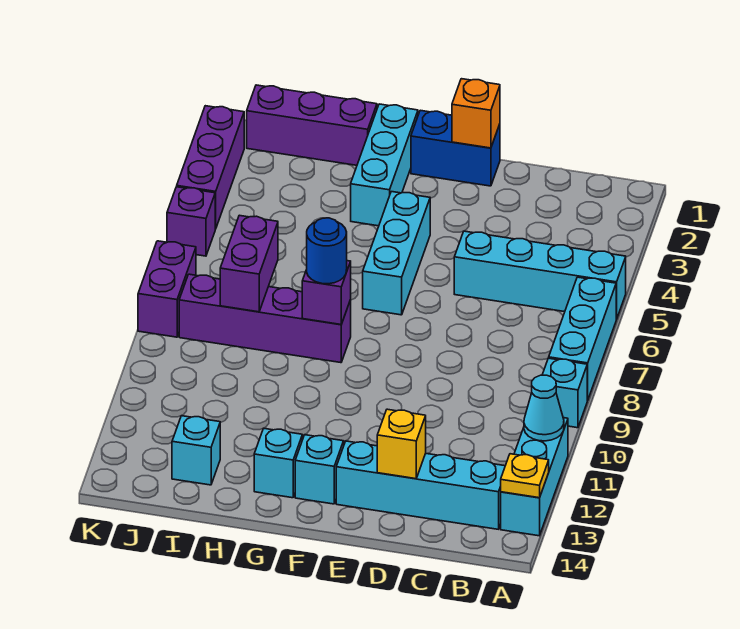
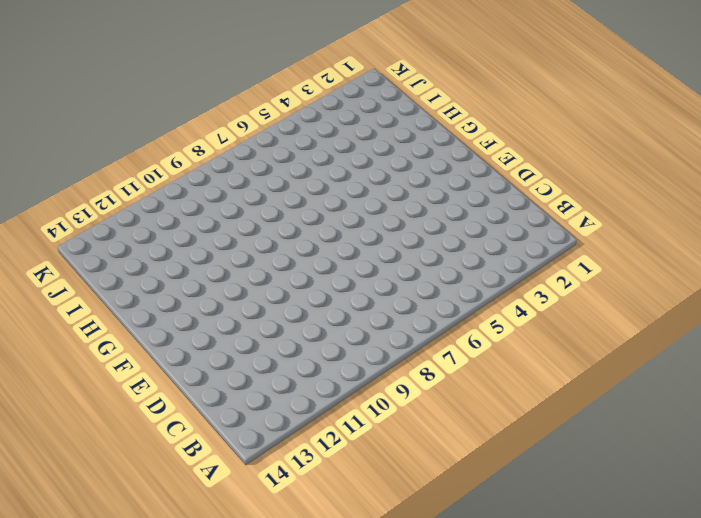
none -> cyan 1x4 brick [454,231,626,319]
none -> cyan 1x3 brick [549,277,616,400]
none -> cyan 1x1 brick [542,358,588,428]

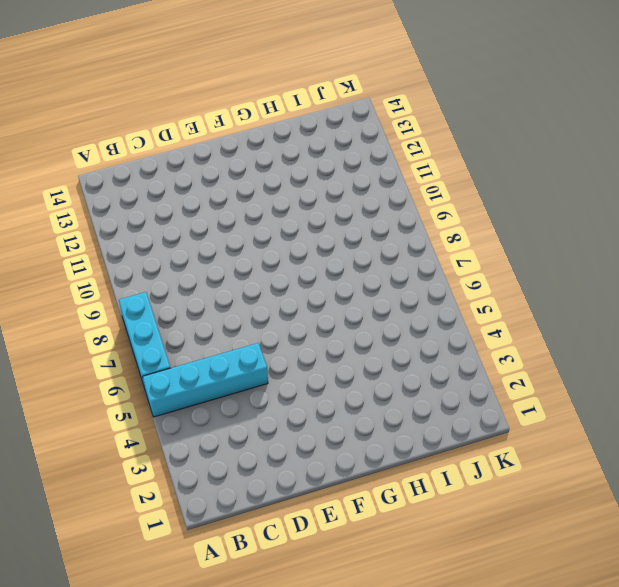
none -> cyan 1x1 brick [542,358,588,428]
none -> cyan 1x3 brick [501,418,568,536]
none -> cyan 1x4 brick [336,441,505,529]

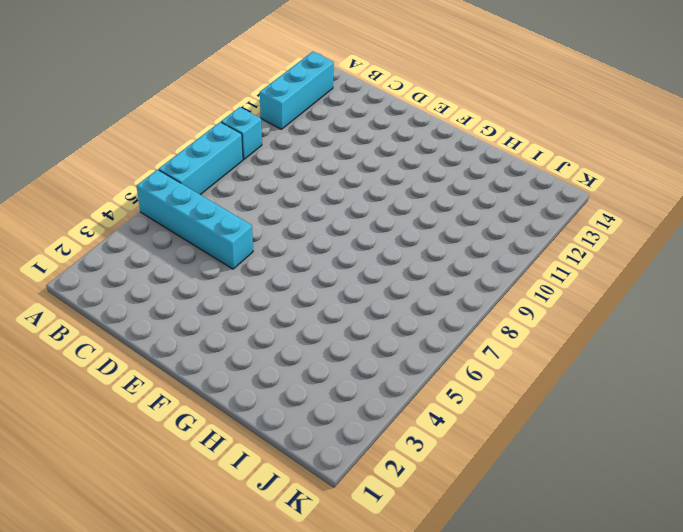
none -> cyan 1x4 brick [336,441,505,529]
none -> blue 1x2 brick [411,110,500,186]
none -> cyan 1x3 brick [363,192,430,315]

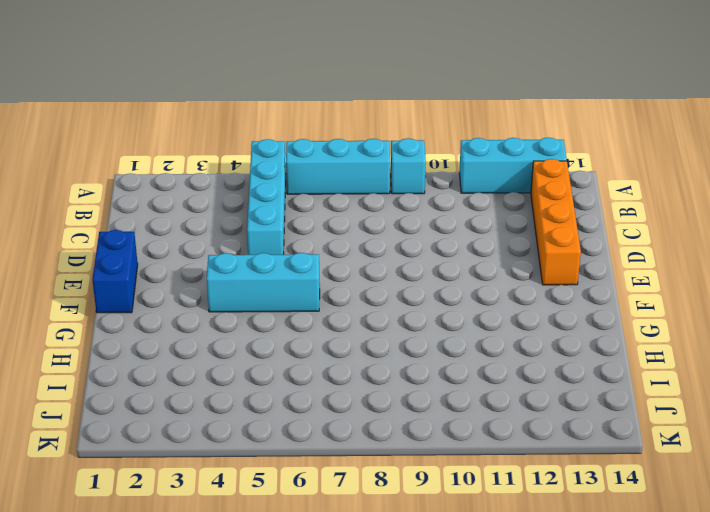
orange 1x4 brick [531,159,581,285] -> cyan 1x4 brick [336,441,505,529]
none -> cyan 1x1 brick [295,435,344,504]
none -> cyan 1x3 brick [351,104,418,226]
none -> purple 1x4 brick [179,274,351,363]

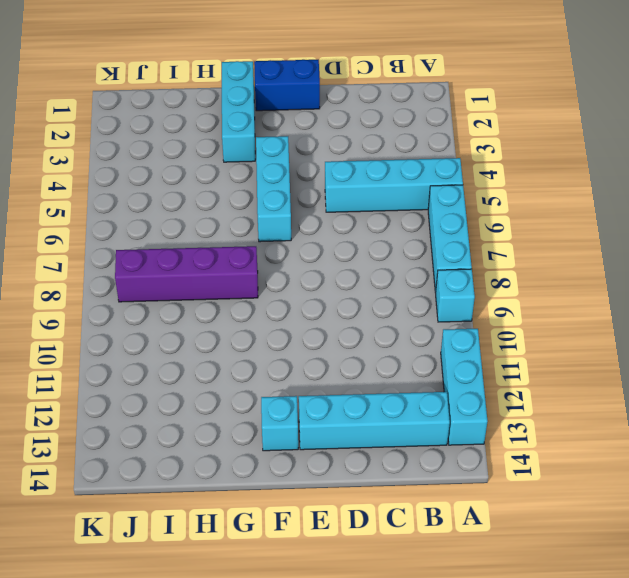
none -> cyan 1x1 brick [254,428,302,498]
none -> purple 1x3 brick [247,85,377,165]
none -> cyan 1x1 brick [172,416,220,485]

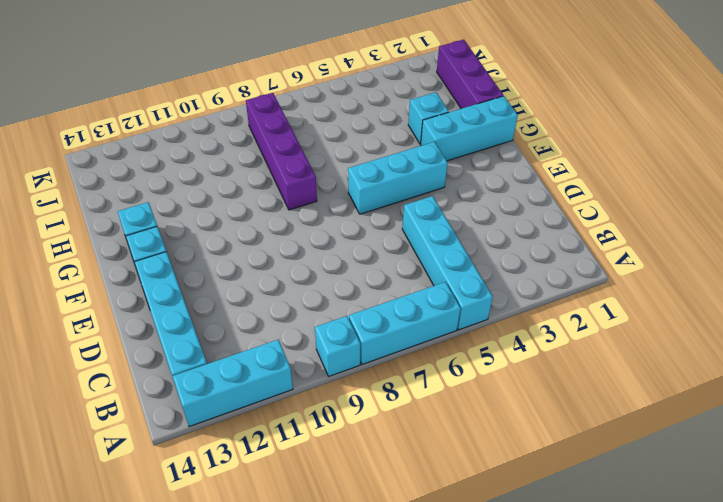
cyan 1x1 brick [408,92,449,144] -> cyan 1x1 brick moved to [172,416,220,485]
none -> blue 1x2 brick [411,110,500,186]
none -> purple 1x3 brick [177,106,244,229]
none -> purple 1x1 brick [167,187,215,256]

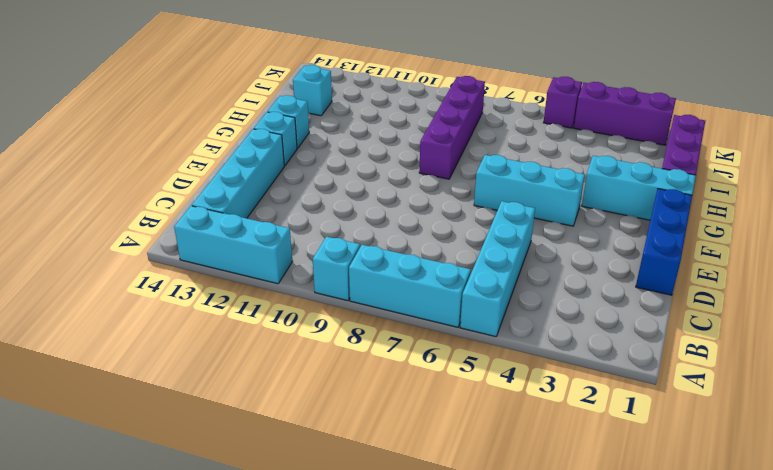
blue 1x3 brick [636,189,692,295] -> blue 1x2 brick [411,110,500,186]
none -> purple 1x2 brick [138,241,196,337]
none -> cyan 1x1 cone [524,375,564,441]
none -> yellow 1x1 plate [501,454,549,498]

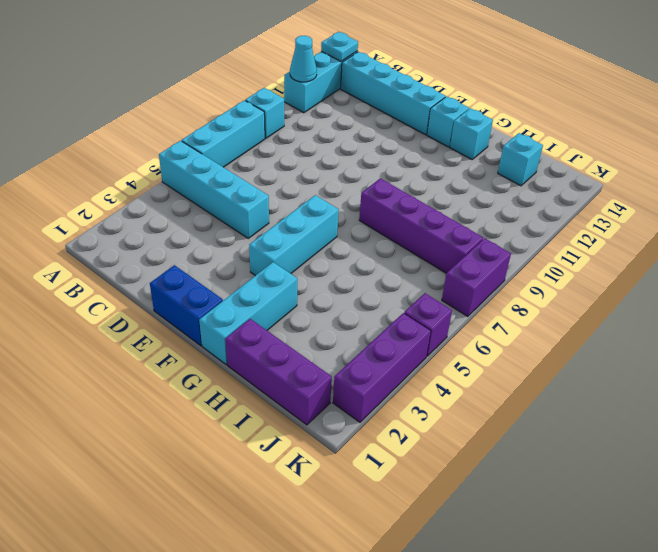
cyan 1x1 plate [321,32,358,61] -> yellow 1x1 plate [501,454,549,498]
none -> yellow 1x1 brick [377,409,426,479]
none -> orange 1x1 brick [452,79,500,148]
none -> purple 1x1 brick [302,261,351,324]

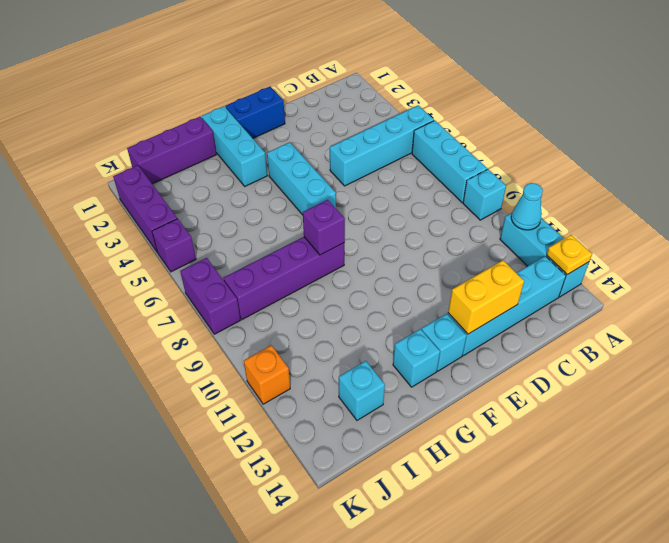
yellow 1x2 brick [448,260,524,334] -> yellow 1x1 brick [377,409,426,479]
orange 1x1 brick [244,345,290,404] -> orange 1x1 brick moved to [452,79,500,148]
none -> purple 1x2 brick [220,215,278,312]
none -> blue 1x1 round brick [307,218,347,284]

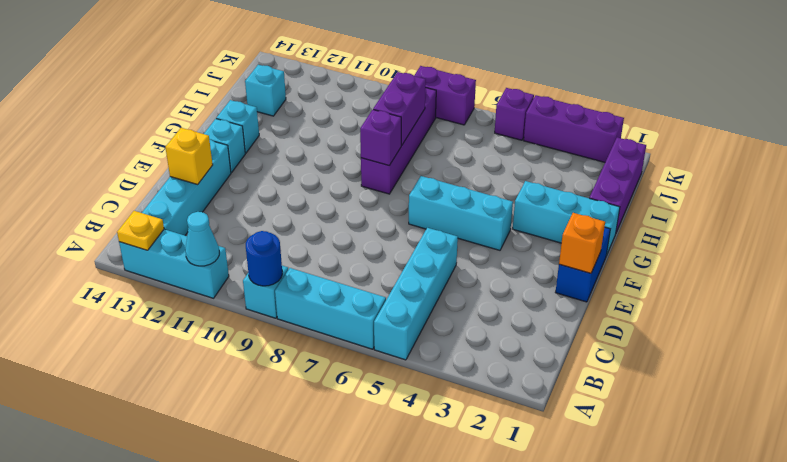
blue 1x1 round brick [246,231,282,286] -> blue 1x1 round brick moved to [307,218,347,284]
purple 1x2 brick [373,72,426,146] -> purple 1x2 brick turned to [220,215,278,312]

